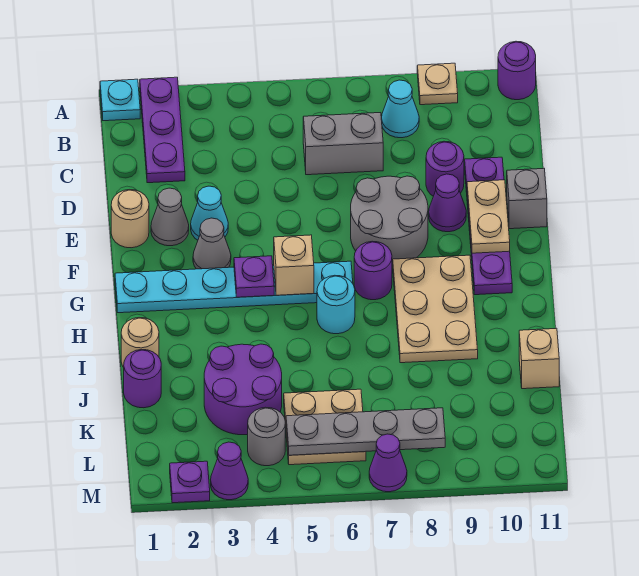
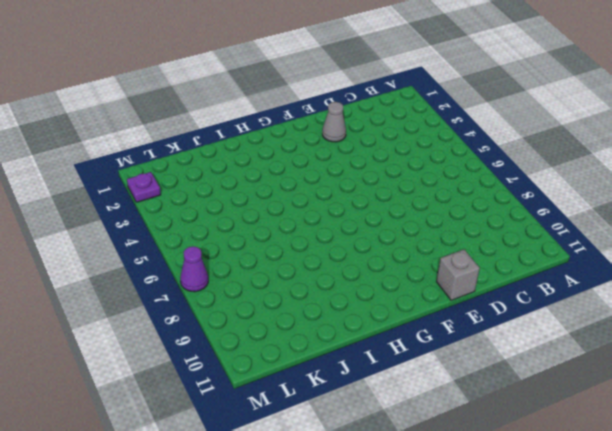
none -> cyan 1x1 plate [100,79,140,121]
none -> purple 1x3 plate [140,77,185,183]
none -> tan 1x1 plate [417,63,458,105]
none -> purple 1x1 round brick [498,41,536,100]

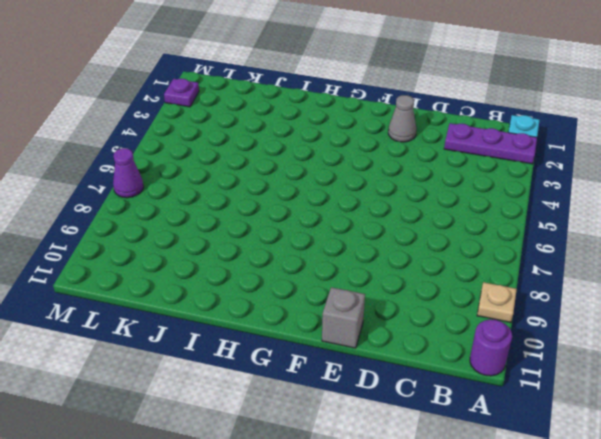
none -> cyan 1x1 cone [381,80,419,138]
none -> grey 1x2 brick [303,113,383,175]
none -> purple 1x1 round brick [426,141,464,196]
none -> purple 1x4 plate [465,157,512,295]

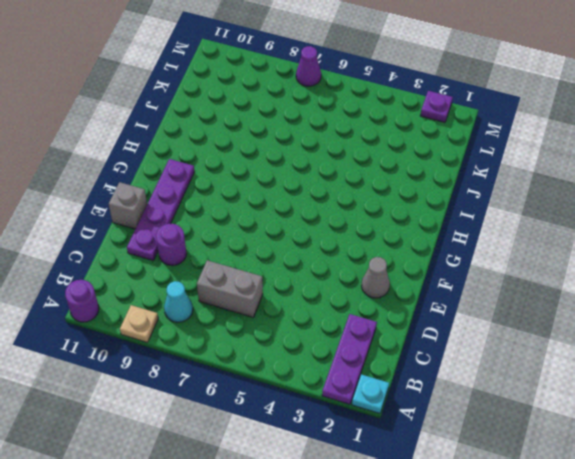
none -> tan 1x1 round brick [111,190,149,248]
none -> cyan 1x1 cone [191,186,228,240]
none -> grey 2x2 round brick [351,176,428,267]
none -> purple 1x1 cone [429,174,466,232]

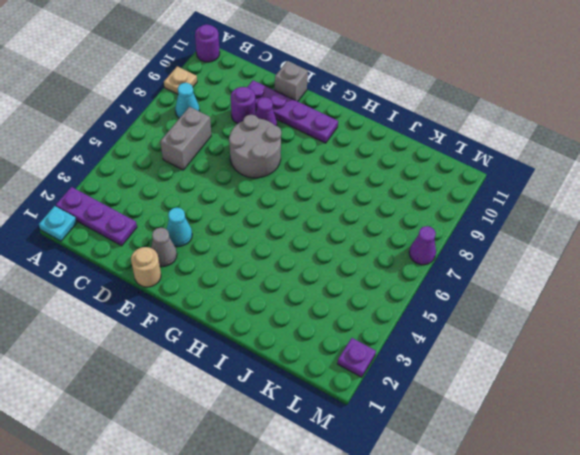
none -> grey 1x1 cone [193,218,231,269]
none -> cyan 1x6 plate [115,261,353,313]
none -> purple 1x1 round brick [354,241,392,300]
none -> tan 2x3 plate [393,255,478,363]

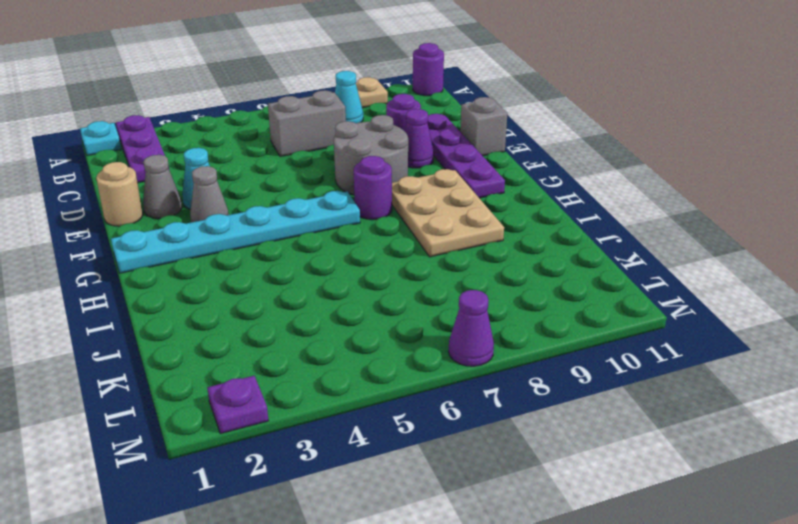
none -> cyan 1x1 round brick [317,275,355,334]
none -> tan 1x1 round brick [121,318,159,367]
none -> purple 1x1 round brick [124,350,161,408]
none -> purple 2x2 round brick [204,344,282,435]

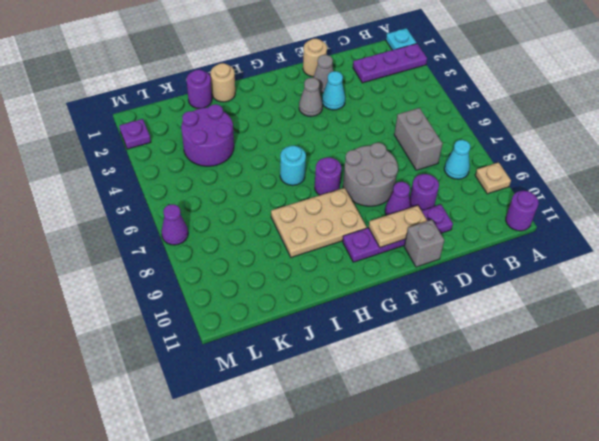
none -> cyan 1x6 plate [115,261,353,313]
none -> tan 1x1 brick [519,328,559,389]
none -> tan 2x2 plate [284,389,366,465]
none -> grey 1x1 round brick [248,407,285,466]

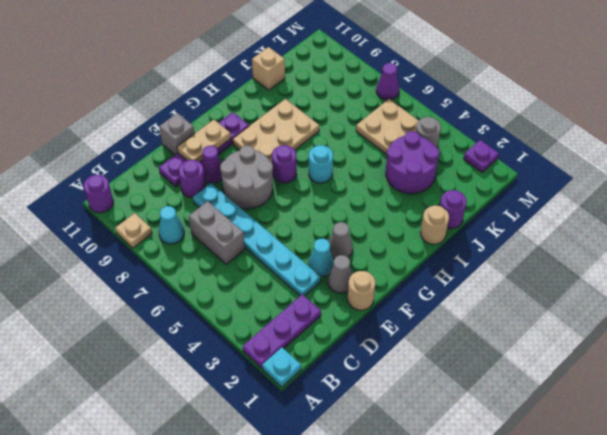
cyan 1x6 plate [193,183,321,296] -> cyan 1x6 plate moved to [115,261,353,313]
none -> purple 1x1 cone [211,442,248,500]
none -> purple 1x1 plate [234,256,274,297]
none -> tan 1x1 brick [274,235,314,295]
none -> grey 1x4 plate [286,408,445,455]

